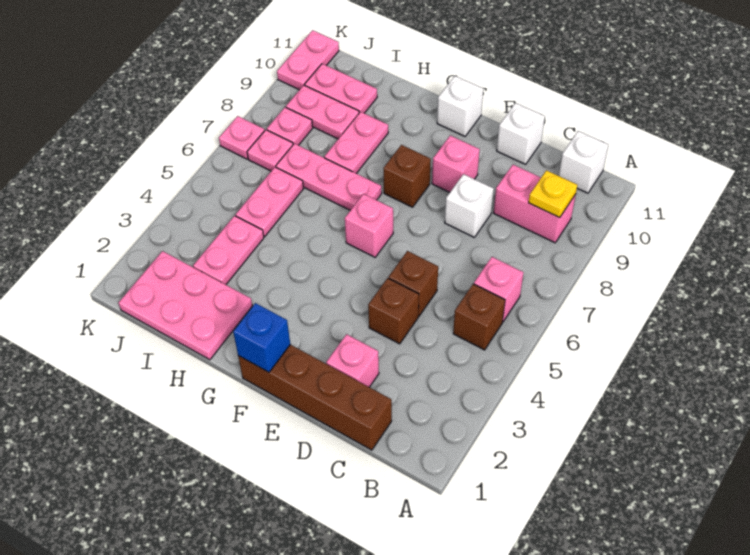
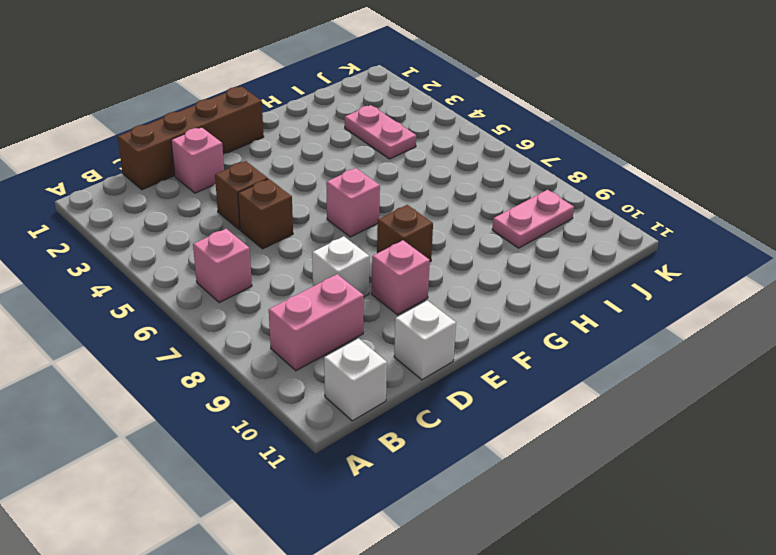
none -> brown 1x1 brick [453,284,505,350]
none -> white 1x1 brick [437,76,483,136]
none -> pink 1x3 plate [276,144,382,210]

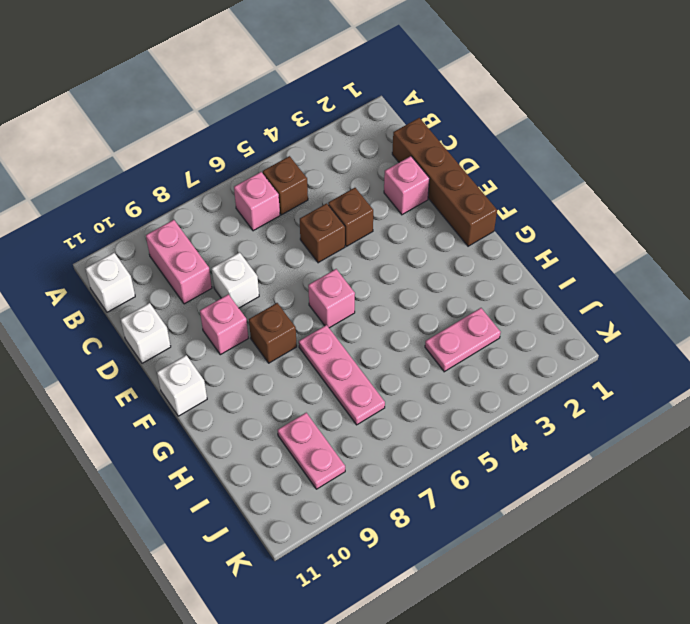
none -> pink 2x3 plate [118,251,252,360]
none -> pink 1x2 plate [324,112,388,173]
none -> pink 1x2 plate [236,167,303,237]

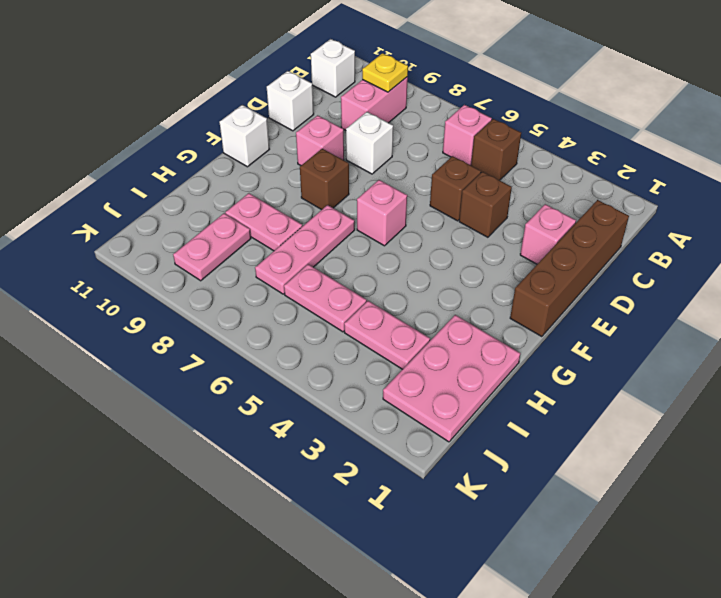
none -> pink 1x2 plate [305,64,377,113]
none -> pink 1x1 plate [247,130,293,171]
none -> pink 1x1 plate [267,107,313,145]

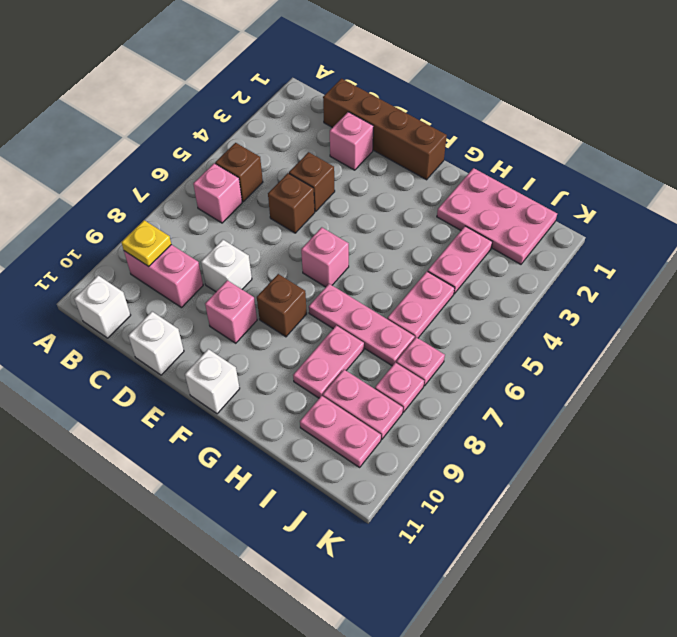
none -> pink 1x1 plate [219,116,265,159]
none -> pink 1x2 plate [277,30,339,90]
none -> blue 1x1 brick [233,303,290,372]

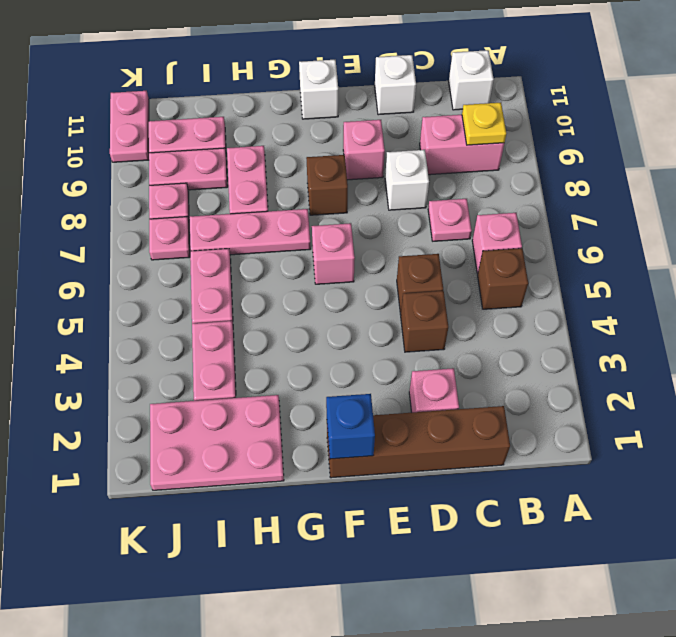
pink 1x1 plate [428,199,472,241] -> pink 1x1 plate moved to [219,116,265,159]

